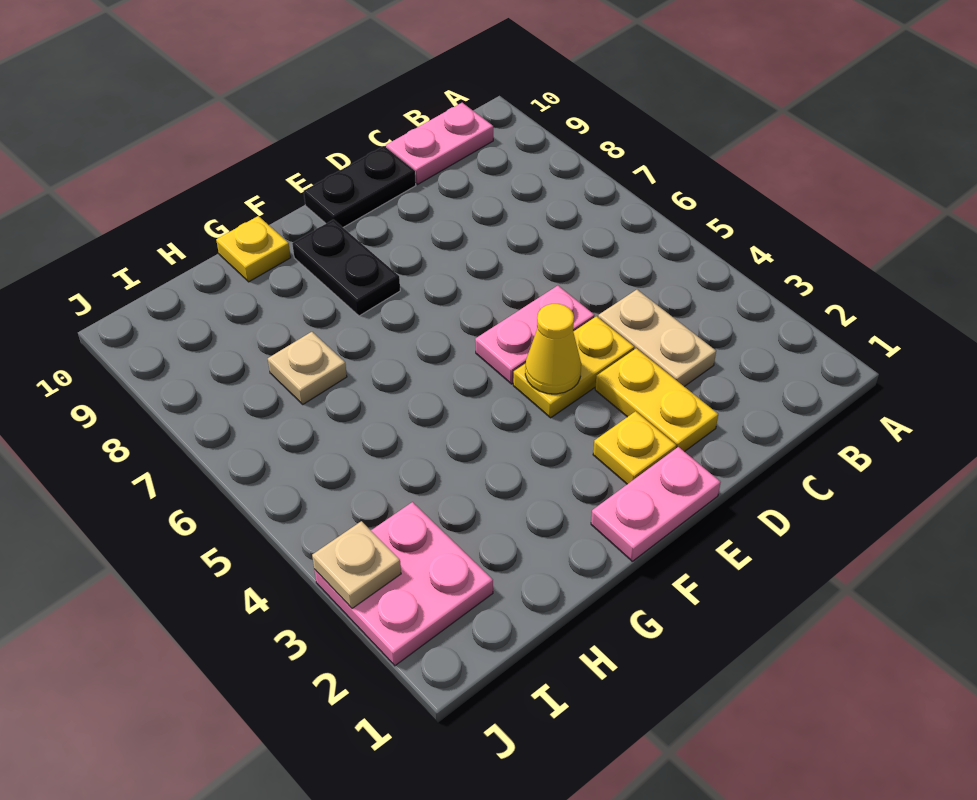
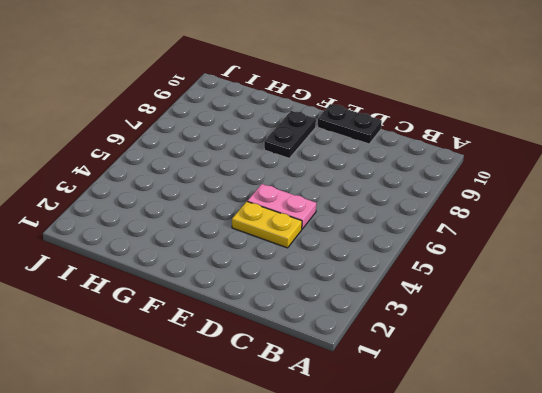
none -> pink 1x2 plate [386,103,493,184]
none -> tan 1x2 plate [598,290,716,387]
none -> yellow 1x2 plate [595,348,718,452]

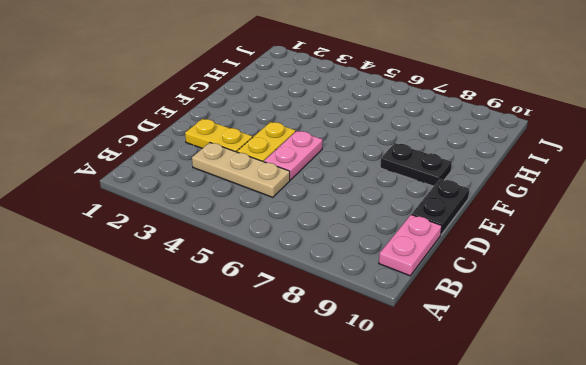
tan 1x3 plate [192,143,290,197] -> tan 1x2 plate [598,290,716,387]
none -> pink 1x2 plate [591,447,721,561]
none -> yellow 1x1 plate [593,411,676,484]
none -> yellow 1x1 plate [216,216,291,282]

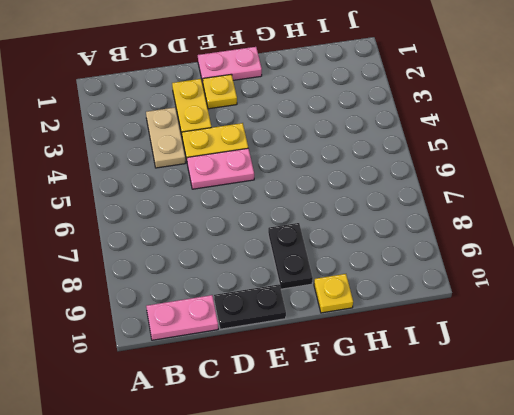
none -> tan 1x1 plate [268,332,347,404]
none -> pink 2x2 plate [314,502,493,666]
none -> yellow 1x1 cone [525,304,581,394]

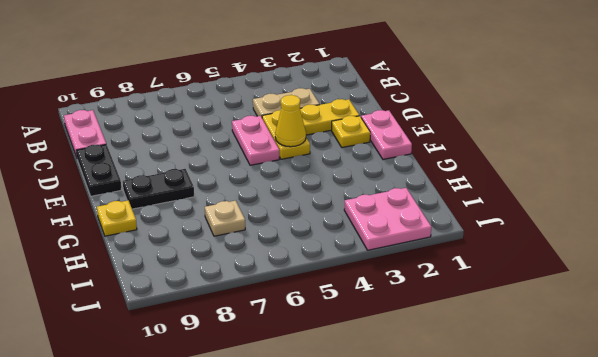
none -> tan 1x1 plate [312,521,401,608]

